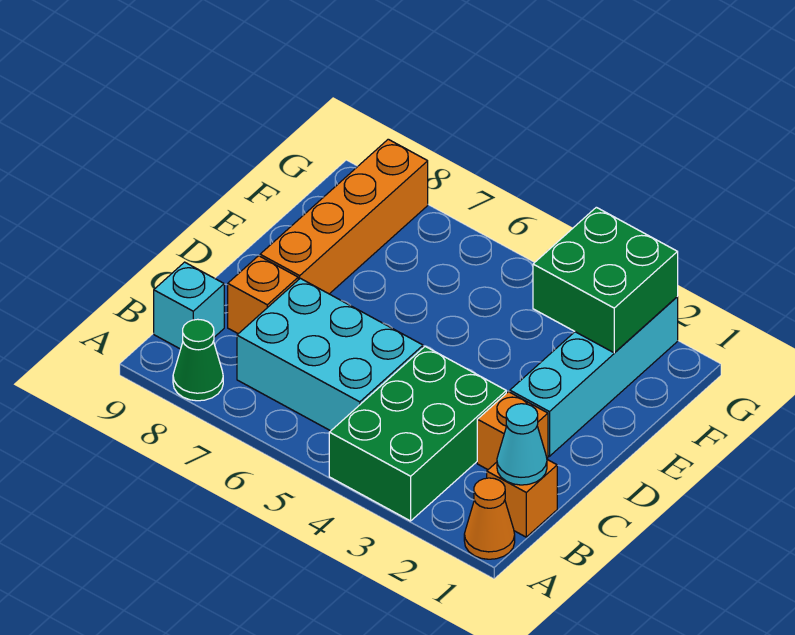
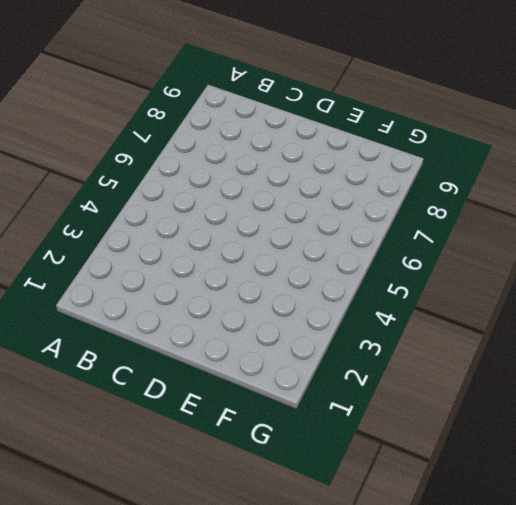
none -> orange 1x1 cone [464,478,515,559]
none -> green 2x3 brick [329,346,506,521]
none -> green 1x1 cone [173,319,223,401]

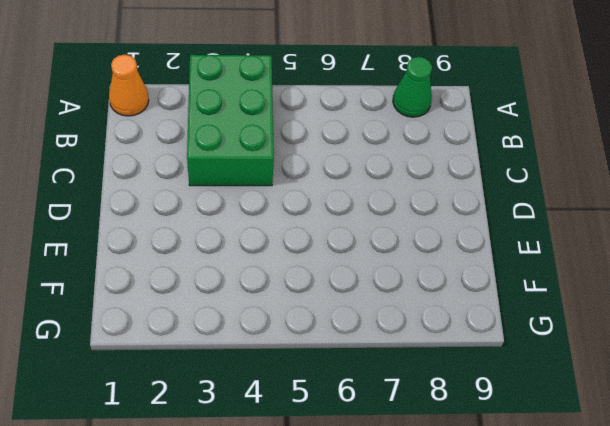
none -> orange 1x1 brick [487,460,557,537]
none -> cyan 2x3 brick [237,278,423,431]
none -> cyan 1x1 brick [154,262,224,349]

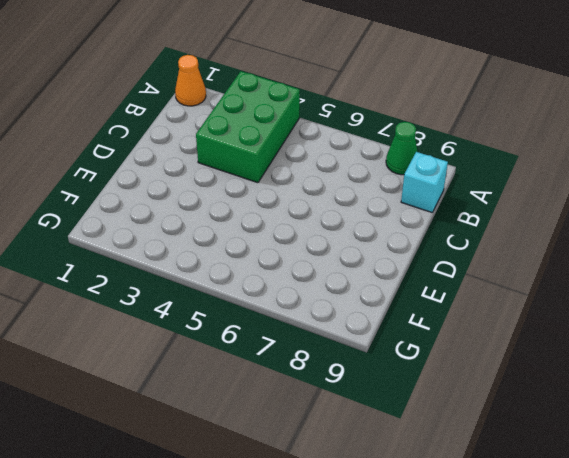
none -> orange 1x1 brick [487,460,557,537]
none -> cyan 2x3 brick [237,278,423,431]
none -> orange 1x1 brick [477,392,548,470]

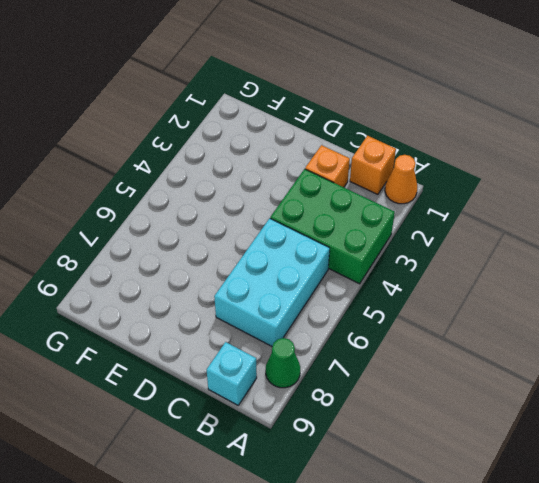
none -> orange 1x1 brick [228,256,298,334]
none -> cyan 1x4 brick [510,297,678,456]
none -> orange 1x4 brick [260,139,428,294]

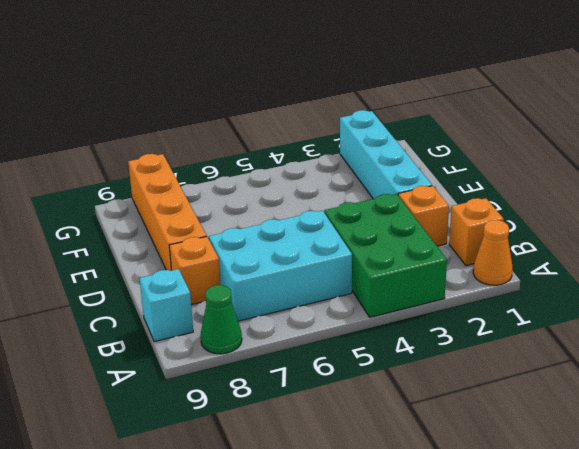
none -> cyan 1x1 cone [497,404,547,485]
none -> green 2x2 brick [533,207,678,353]

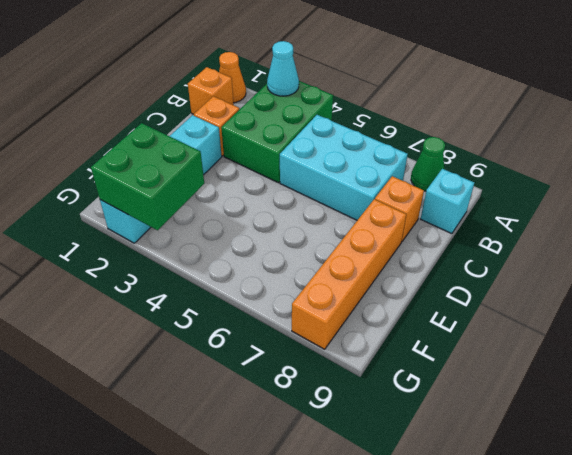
cyan 1x1 cone [267,41,299,96] -> cyan 1x1 cone moved to [497,404,547,485]

